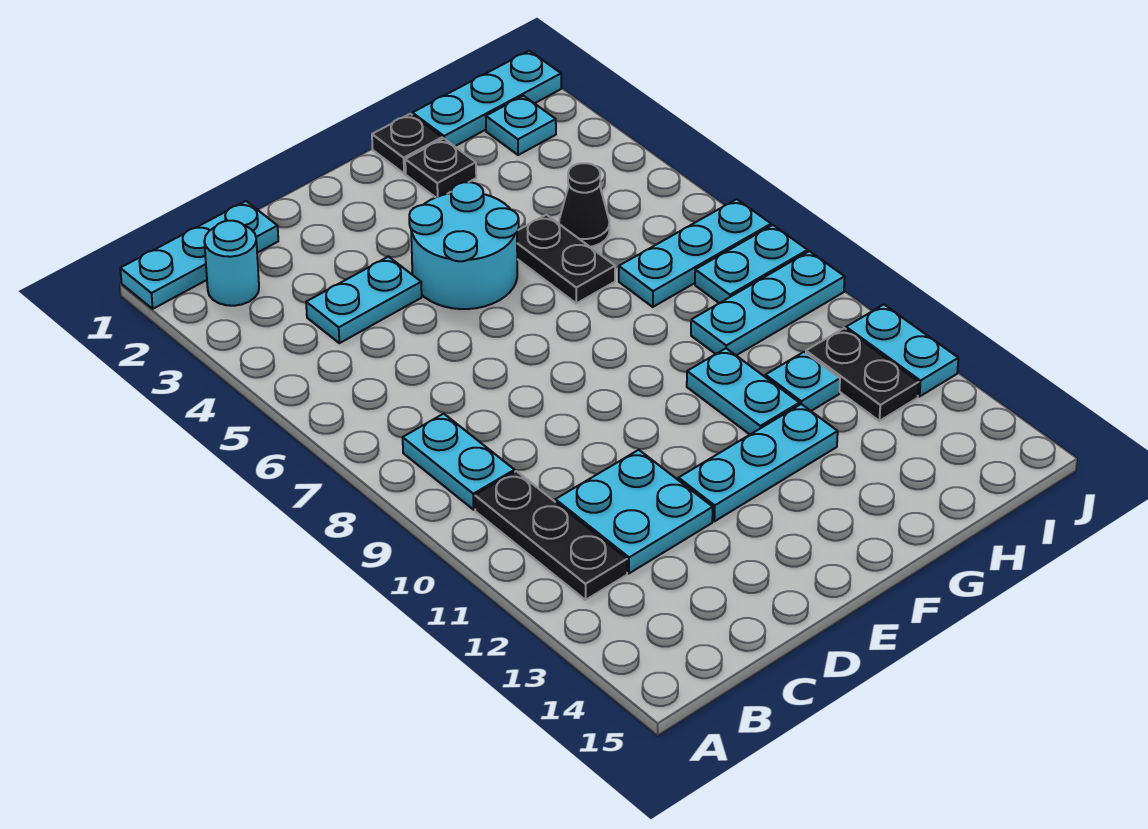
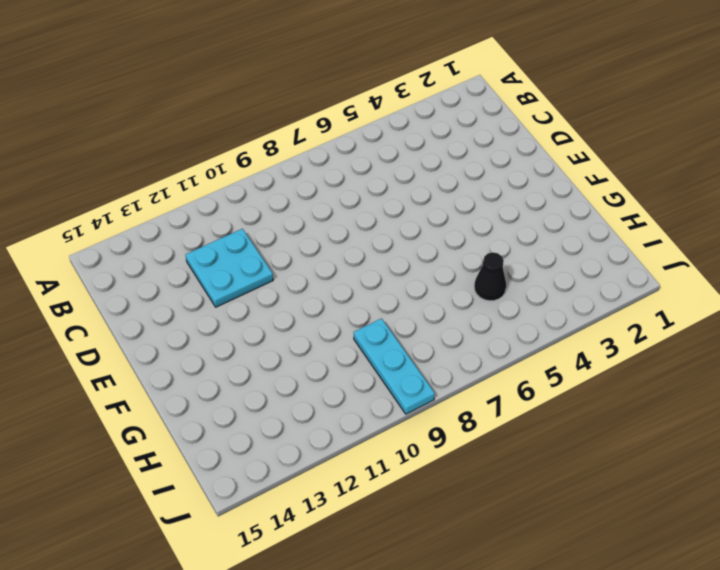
none -> cyan 1x3 plate [120,201,278,309]
none -> cyan 1x1 round brick [204,221,259,306]
none -> cyan 1x2 plate [403,414,515,510]

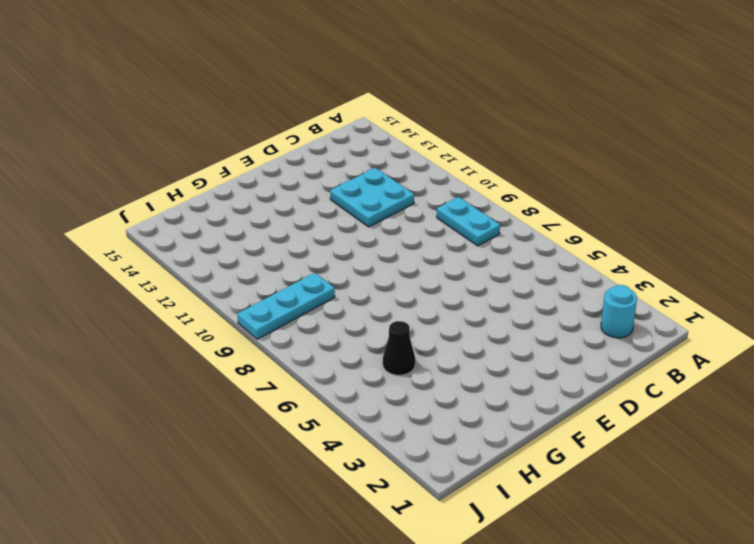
none -> cyan 1x3 plate [120,201,278,309]
none -> black 1x3 plate [475,471,627,600]
none -> cyan 1x2 plate [306,257,422,343]

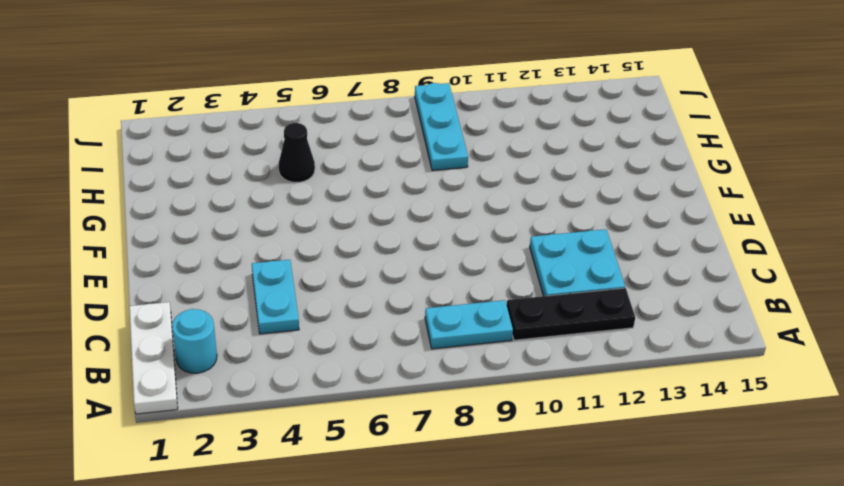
white 1x3 plate [129,302,178,414] -> cyan 1x3 plate [120,201,278,309]
none -> cyan 2x2 round brick [409,182,519,309]
none -> cyan 1x3 plate [678,404,838,521]
none -> black 1x1 plate [372,114,442,174]

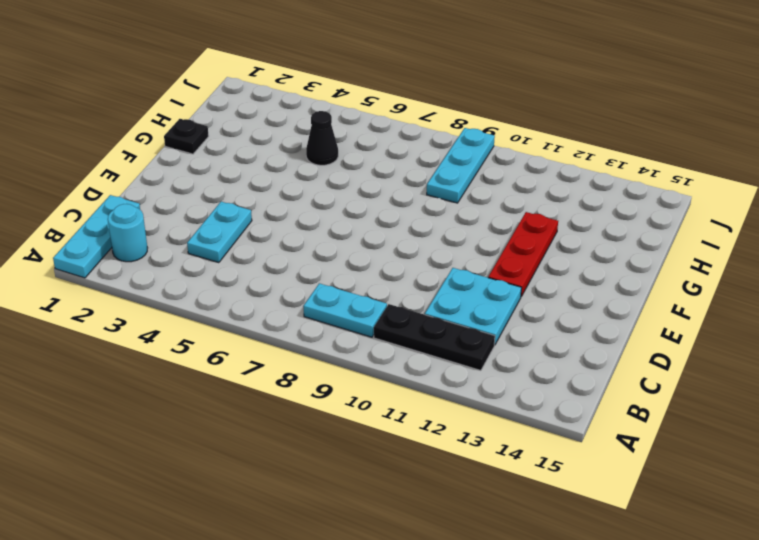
red 1x3 plate [488,212,558,296] -> cyan 1x3 plate [678,404,838,521]
none -> cyan 2x2 round brick [409,182,519,309]
none -> black 1x1 plate [405,139,476,197]
none -> black 1x2 plate [517,215,615,303]

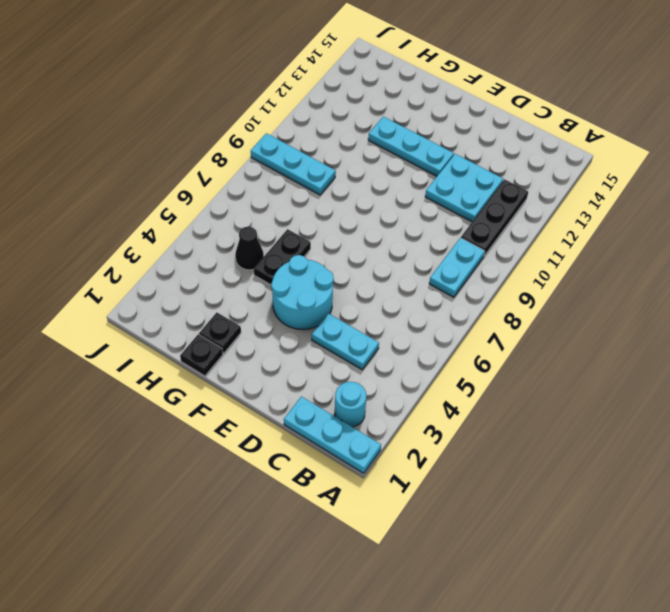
none -> cyan 1x2 plate [687,348,799,434]
none -> cyan 1x3 plate [412,51,561,146]
none -> cyan 1x3 plate [619,199,771,307]

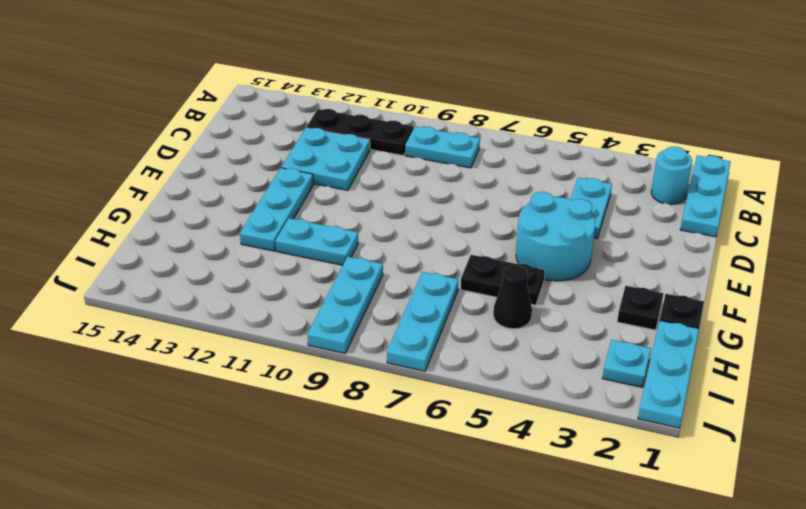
none -> cyan 1x1 plate [765,352,840,411]
none -> cyan 1x2 plate [695,225,808,303]
none -> black 1x2 plate [806,328,919,421]

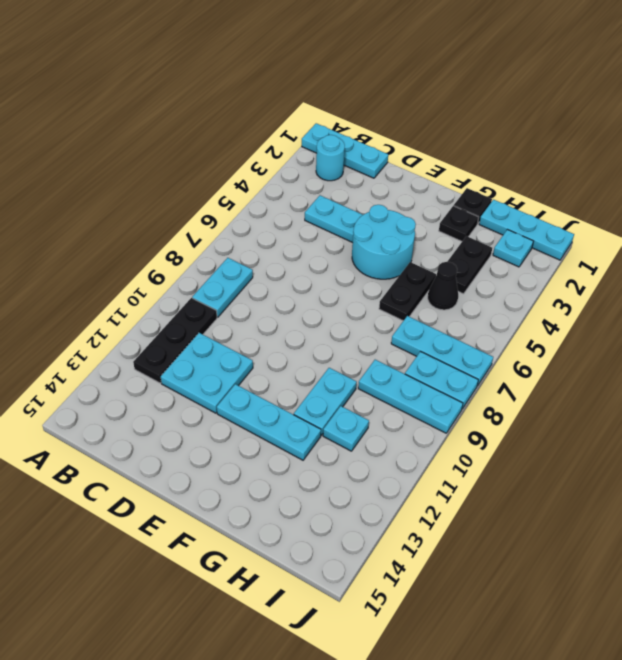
black 1x2 plate [447,236,492,294] -> black 1x2 plate moved to [806,328,919,421]
none -> cyan 1x2 plate [846,305,958,396]

